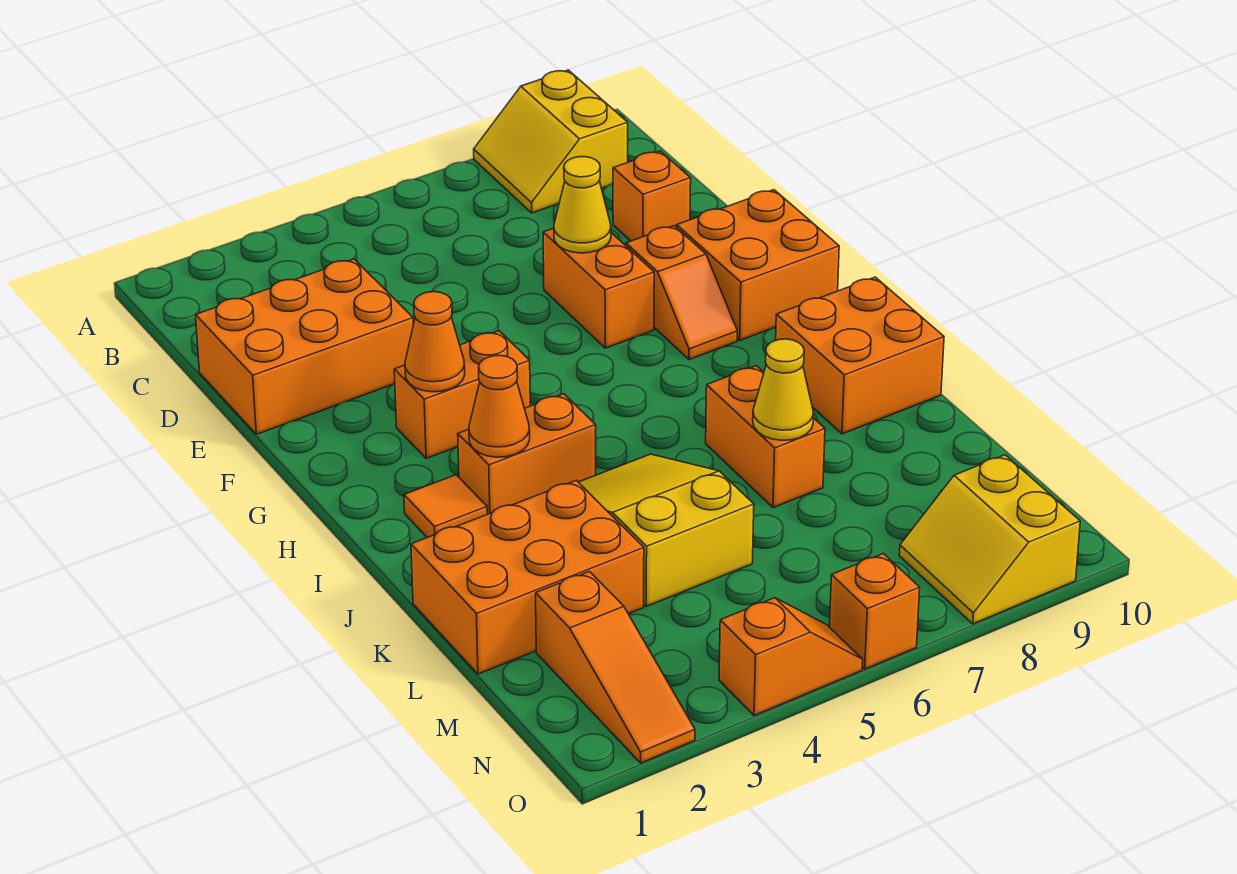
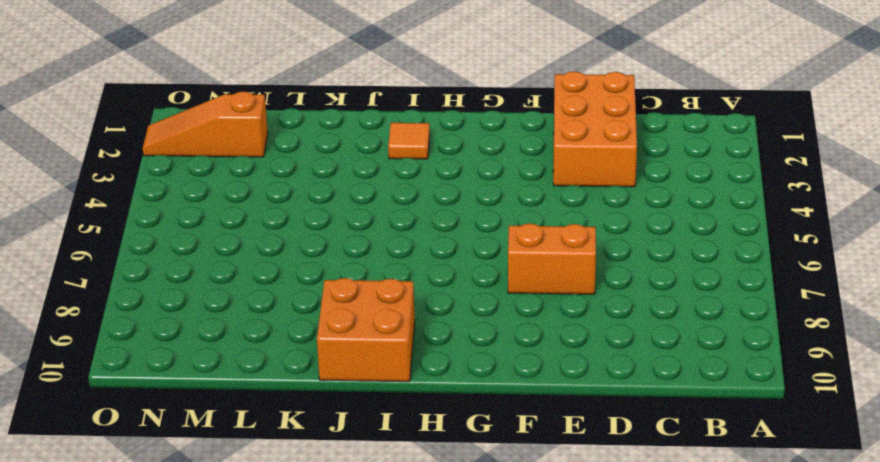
none -> yellow 2x2 slope [474,70,628,213]
none -> orange 1x1 brick [613,151,691,241]
none -> orange 1x2 slope [626,226,737,360]

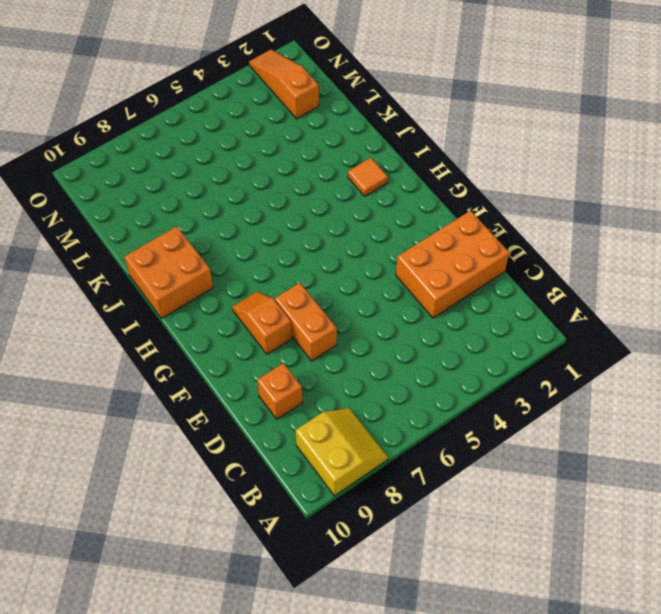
none -> orange 2x2 brick [677,190,839,340]
none -> orange 1x2 brick [394,331,530,458]
none -> orange 1x2 brick [458,394,596,514]

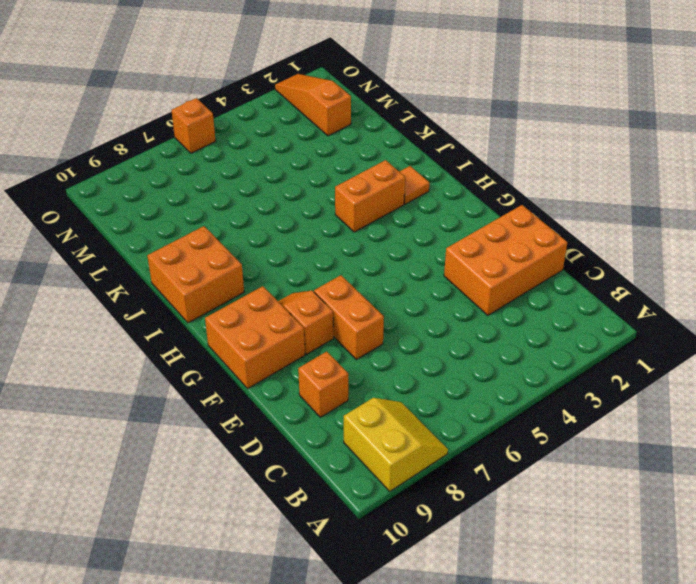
none -> orange 1x2 brick [394,331,530,458]
none -> yellow 2x3 slope [579,454,754,606]
none -> orange 1x2 brick [706,366,825,508]

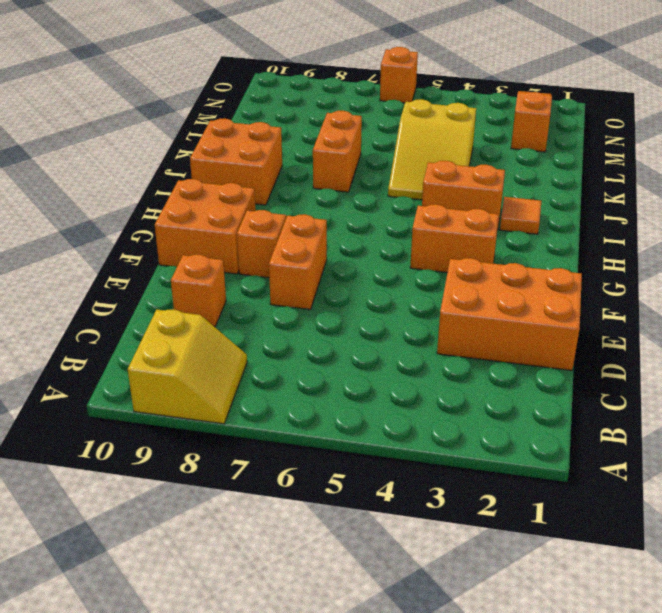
none -> orange 2x3 brick [411,480,644,674]
none -> yellow 2x2 slope [899,455,1080,624]
none -> orange 1x2 slope [719,598,863,716]

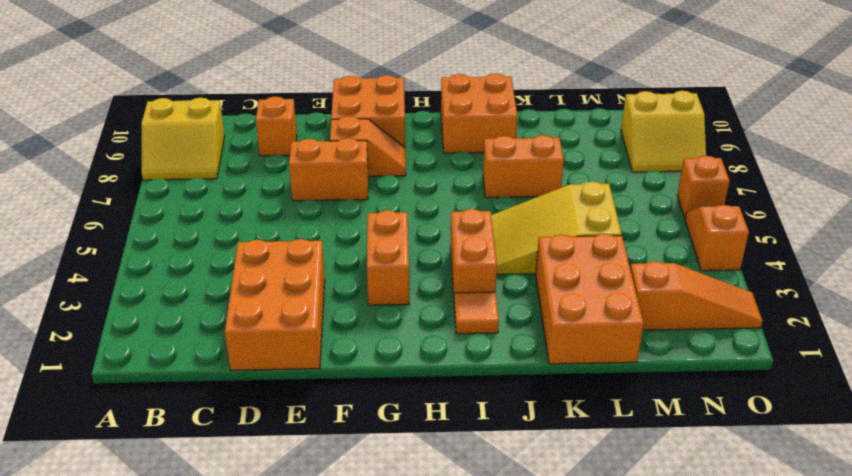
none -> yellow 1x1 cone [554,157,611,253]
none -> orange 1x1 cone [405,292,465,392]
none -> orange 1x1 cone [469,355,530,457]

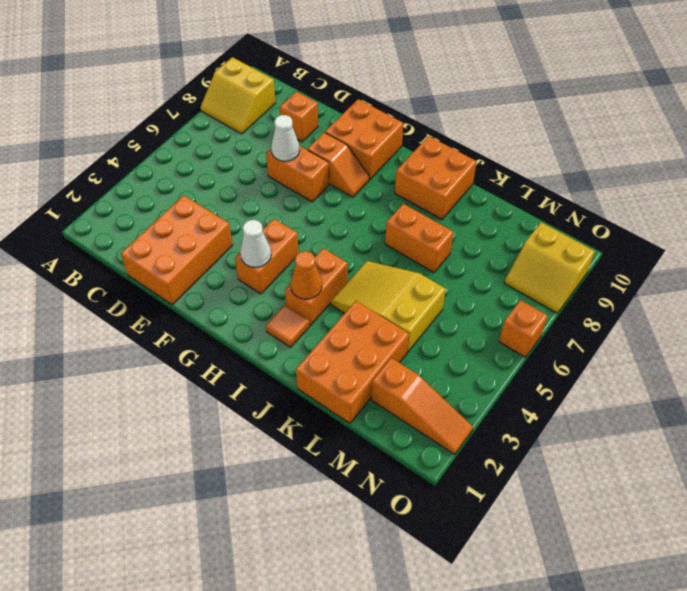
white 1x1 cone [271,115,300,161] -> yellow 1x1 cone [554,157,611,253]
white 1x1 cone [240,220,271,267] -> orange 1x1 cone [405,292,465,392]
none -> orange 1x2 slope [719,598,863,716]
none -> yellow 1x1 cone [753,339,814,440]

